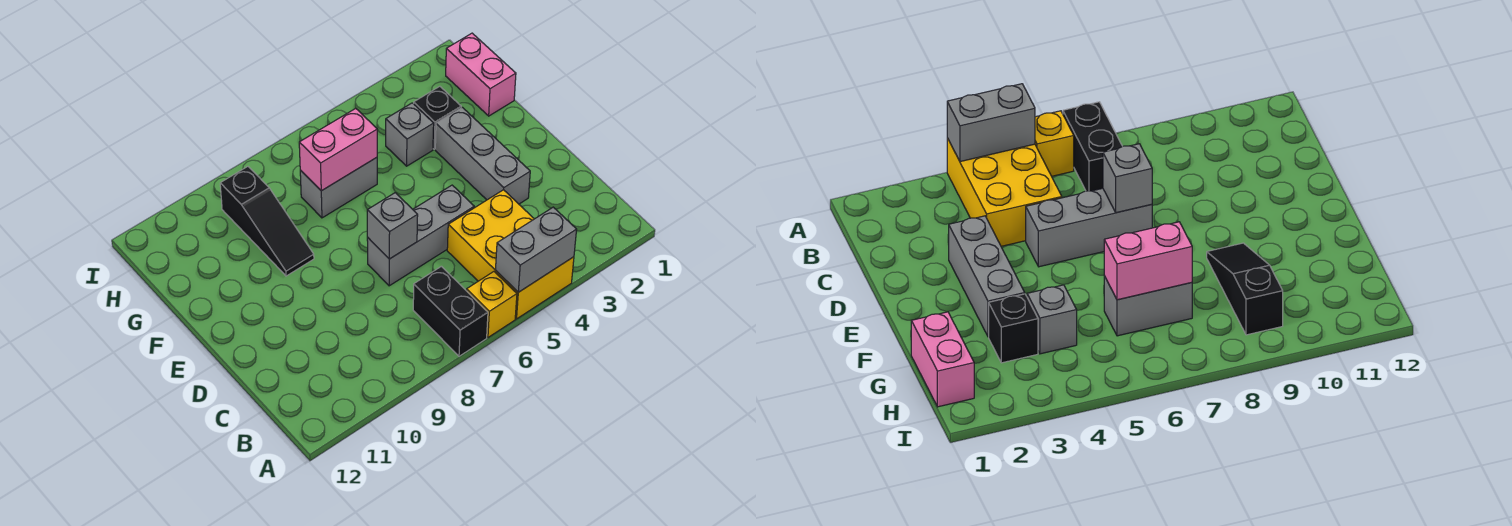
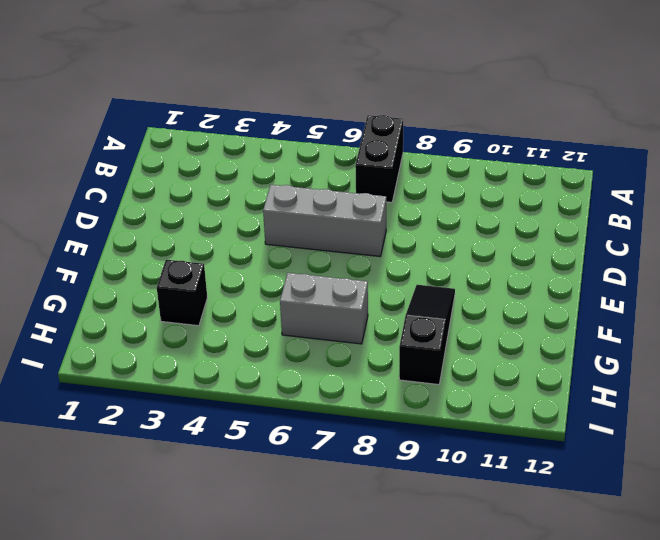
none -> yellow 2x3 brick [447,190,574,319]
none -> yellow 1x1 brick [466,272,517,337]
none -> grey 1x3 brick [435,107,530,204]

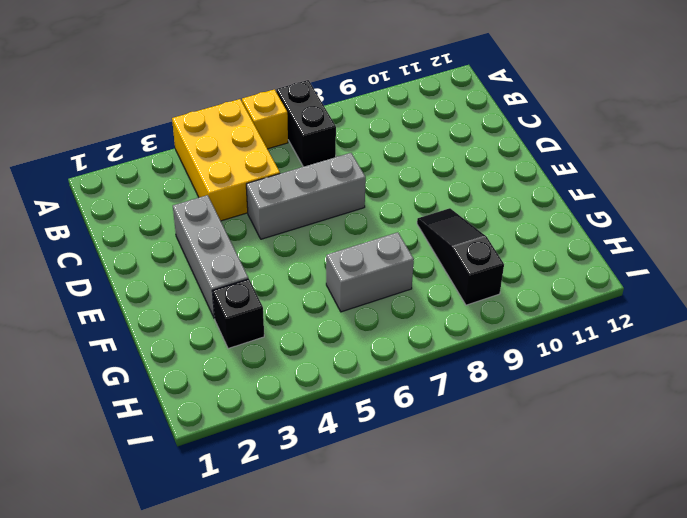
none -> pink 1x2 brick [446,33,516,116]
none -> grey 1x1 brick [386,103,434,166]
none -> grey 1x2 brick [496,207,577,292]

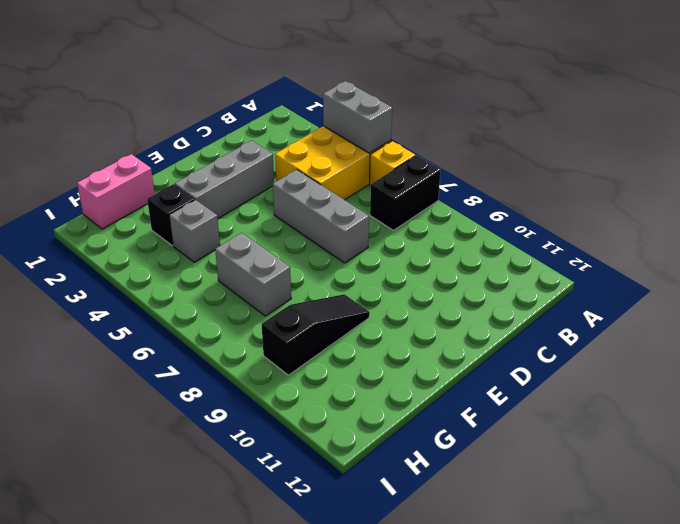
none -> grey 1x1 brick [367,193,418,259]
none -> pink 1x2 brick [299,108,377,191]

